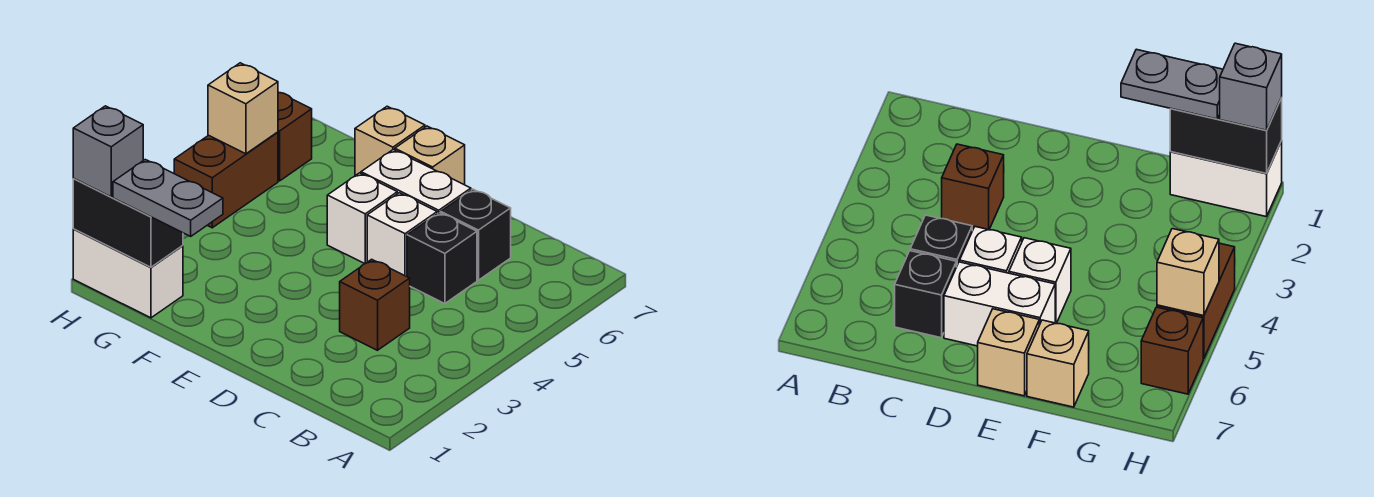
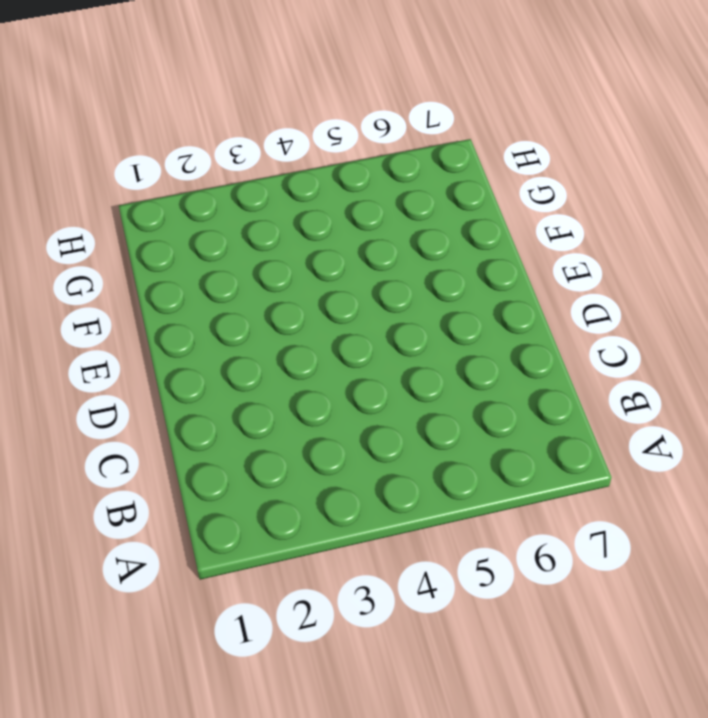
none -> brown 1x1 brick [340,259,410,350]
none -> black 1x1 brick [407,213,477,304]
none -> black 1x1 brick [441,189,511,280]

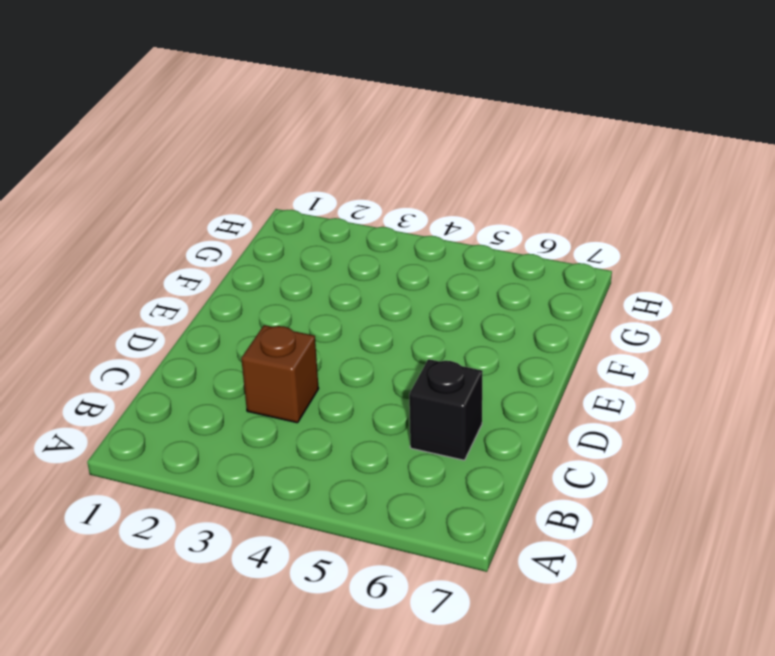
none -> black 1x1 brick [407,213,477,304]
none -> white 1x1 brick [367,193,437,277]
none -> white 1x2 brick [361,150,471,213]

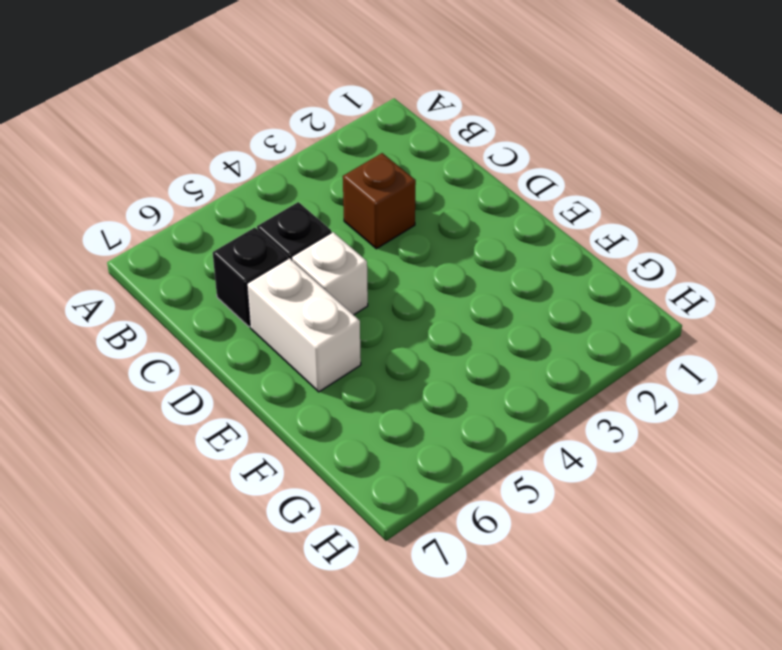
none -> white 1x1 brick [327,173,397,264]
none -> tan 1x1 brick [395,126,465,185]
none -> tan 1x1 brick [355,106,425,176]

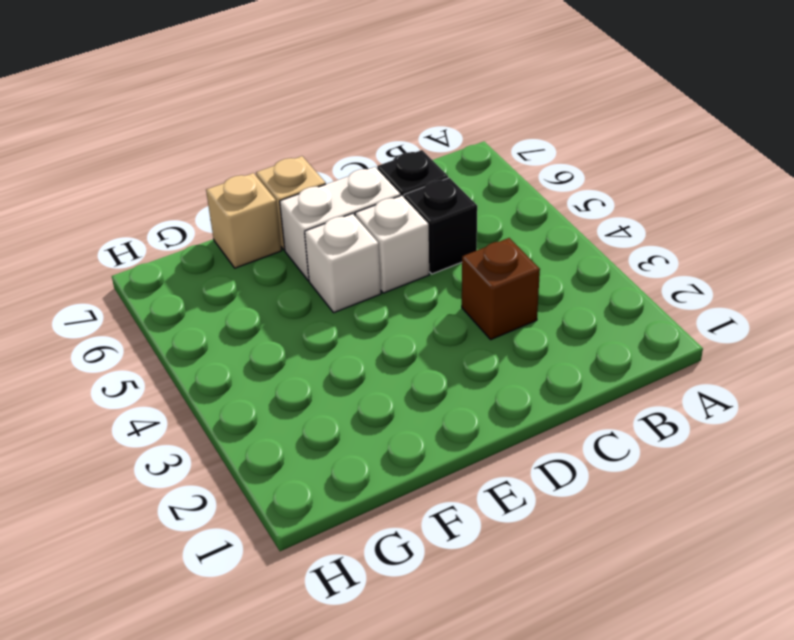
none -> white 1x2 brick [73,229,183,318]
none -> brown 1x2 brick [174,132,278,228]
none -> brown 1x1 brick [278,92,312,181]

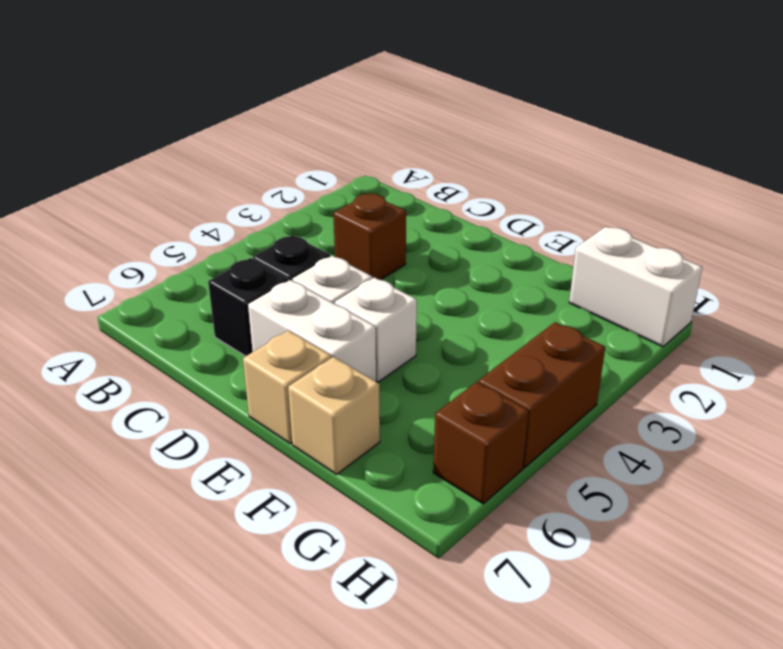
none -> black 1x2 brick [73,179,183,267]
none -> tan 1x1 brick [208,63,278,154]
none -> grey 1x2 plate [113,160,223,236]

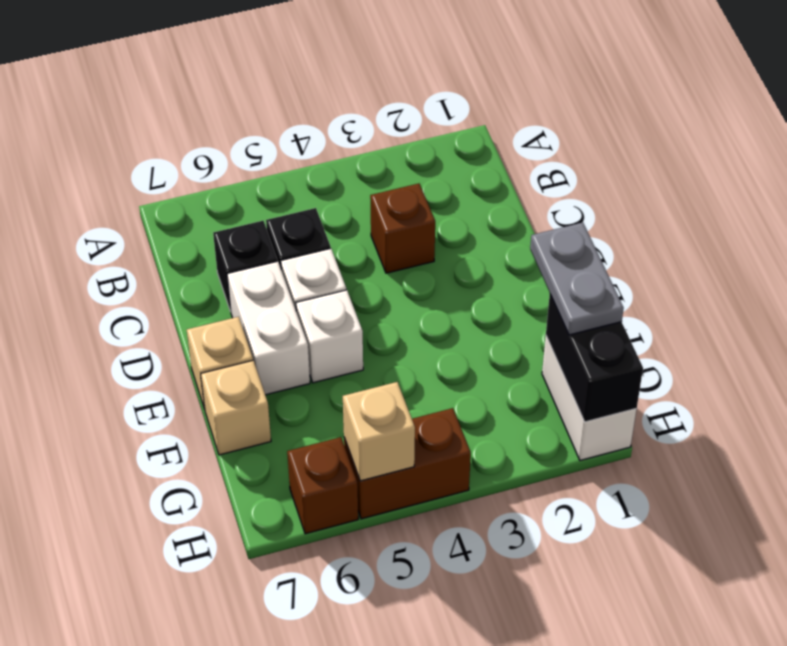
none -> grey 1x1 brick [73,106,143,197]

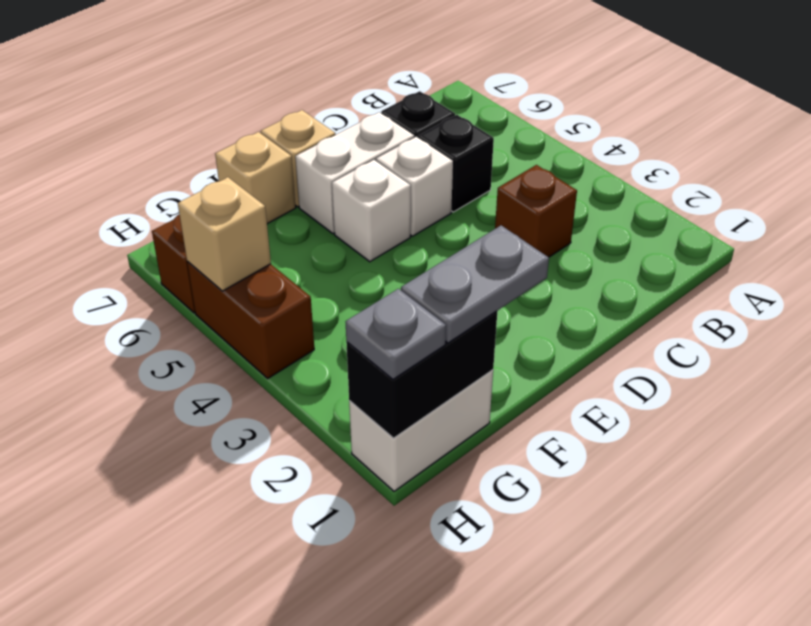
grey 1x1 plate [346,289,446,379] -> grey 1x1 brick [73,106,143,197]

